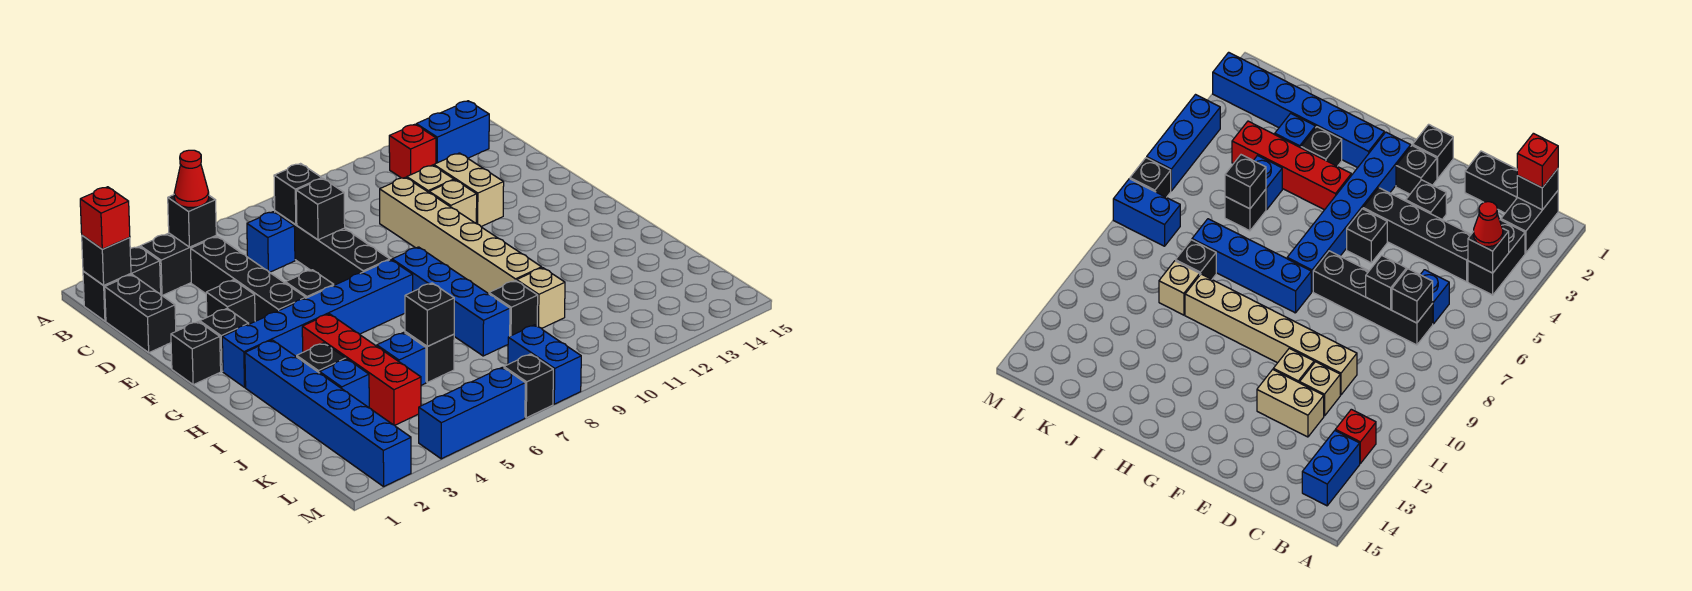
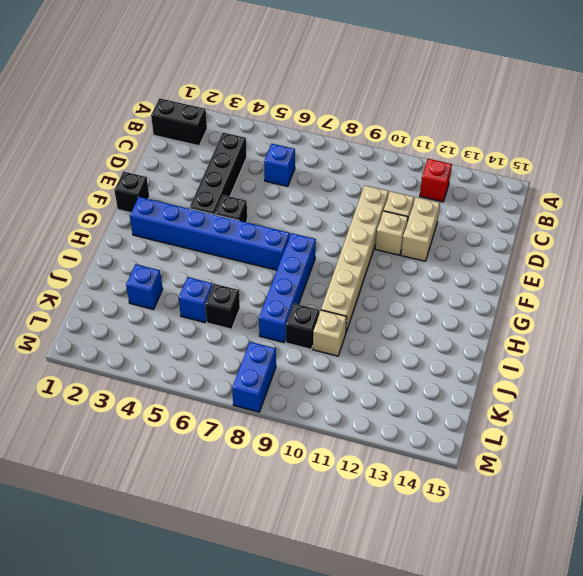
none -> black 1x2 brick [140,233,216,296]
none -> blue 1x2 brick [416,101,489,163]
none -> black 1x2 brick [105,275,176,353]
none -> black 1x4 brick [275,211,390,285]

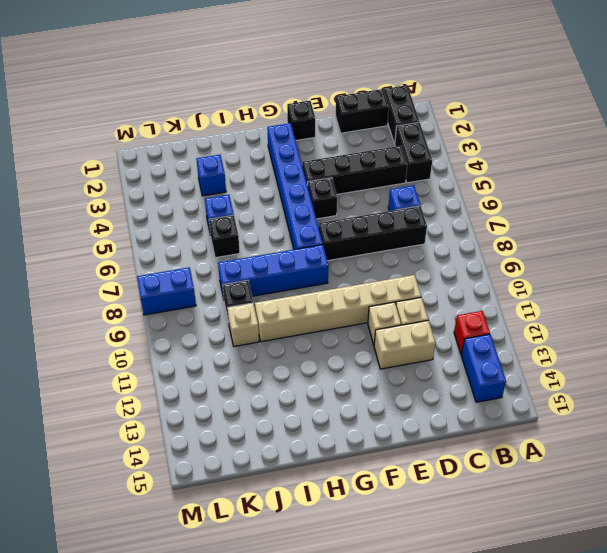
none -> black 1x1 brick [206,280,255,324]
none -> black 1x1 brick [200,308,249,371]
none -> blue 1x6 brick [245,340,411,487]
none -> red 1x4 brick [302,314,421,425]

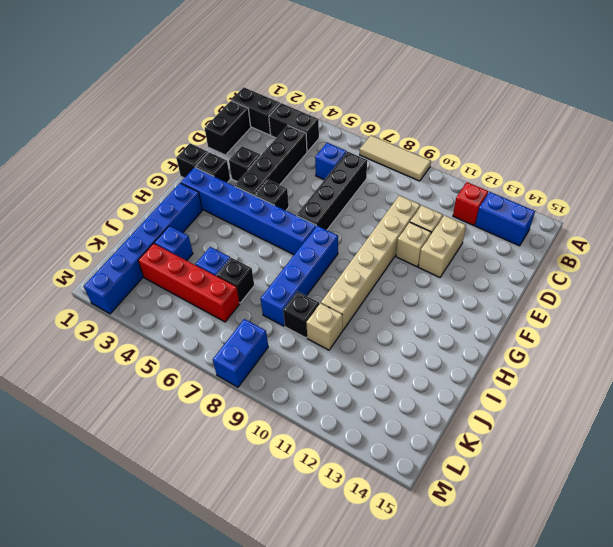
tan 1x3 tile [360,135,431,181] -> none
red 1x4 brick [138,243,240,322] -> red 1x4 brick turned to [302,314,421,425]
none -> black 1x1 brick [297,343,346,373]
none -> blue 1x3 brick [419,367,525,459]
none -> black 1x1 brick [504,354,553,418]
none -> black 1x1 brick [82,235,131,285]

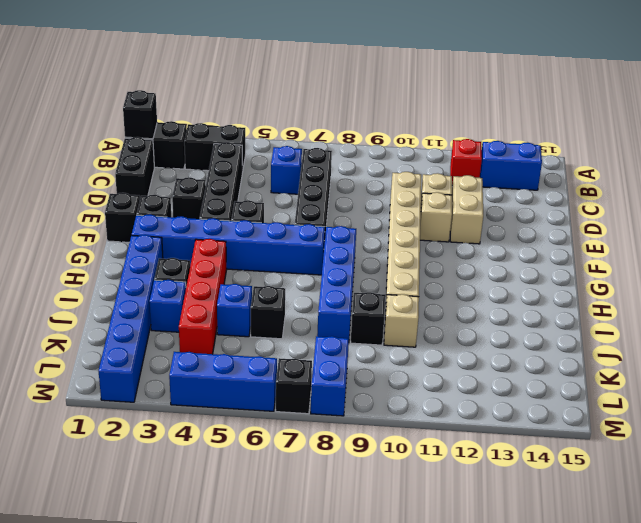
none -> black 1x1 brick [168,195,216,247]
none -> black 1x1 brick [274,164,322,225]
none -> black 1x1 brick [296,178,345,240]
none -> black 1x1 brick [405,283,454,346]

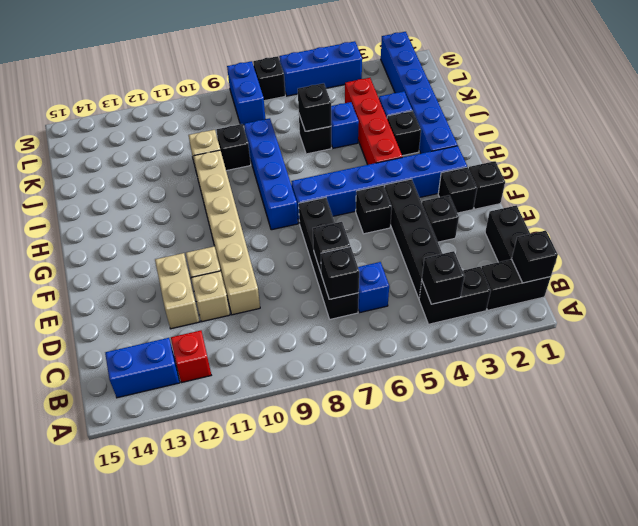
none -> red 1x1 brick [80,187,130,249]
none -> red 1x1 cone [174,150,209,207]

